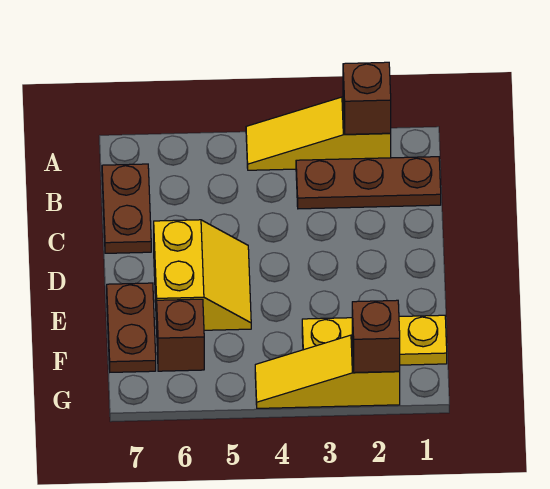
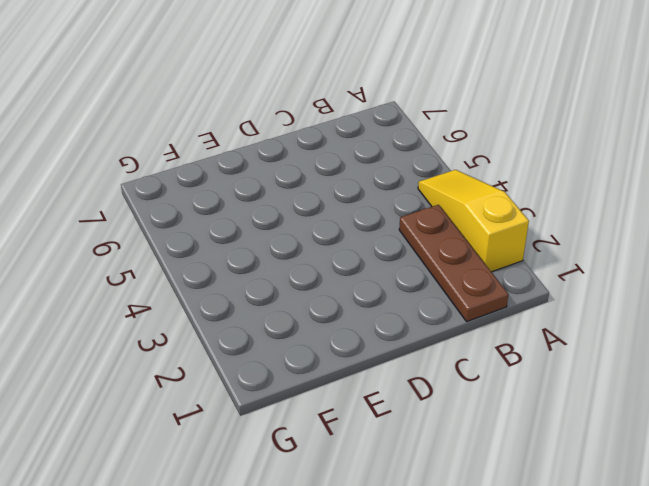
none -> brown 1x2 plate [102,164,151,253]
none -> yellow 2x2 slope [154,220,251,330]

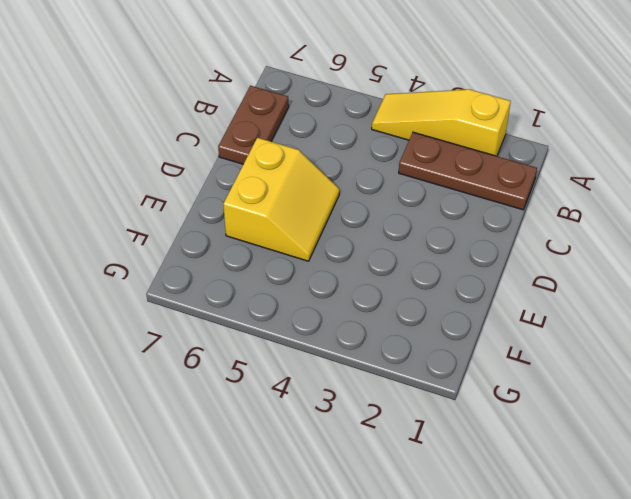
none -> brown 1x2 plate [107,283,156,372]
none -> yellow 1x3 plate [302,315,447,365]

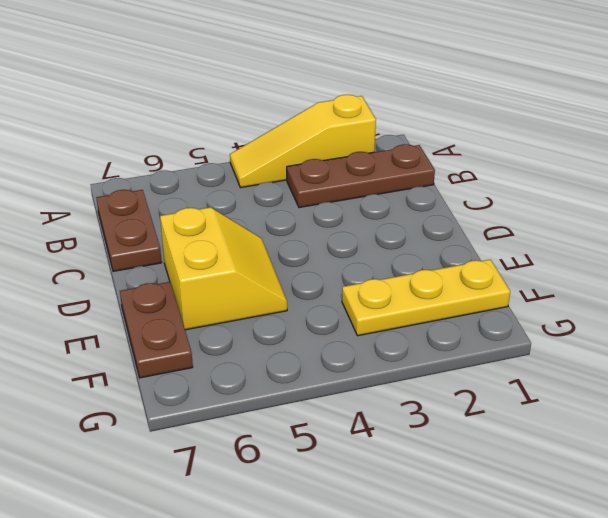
none -> brown 1x1 brick [157,299,204,371]
none -> yellow 1x3 slope [255,335,400,408]

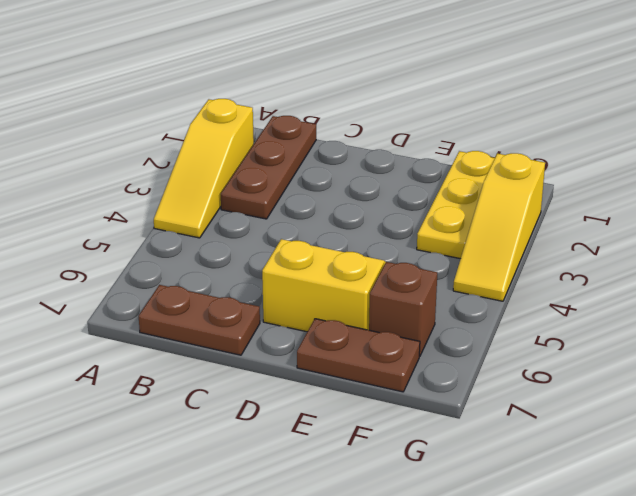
none -> brown 1x1 brick [343,62,391,134]
none -> brown 1x1 brick [352,300,400,373]

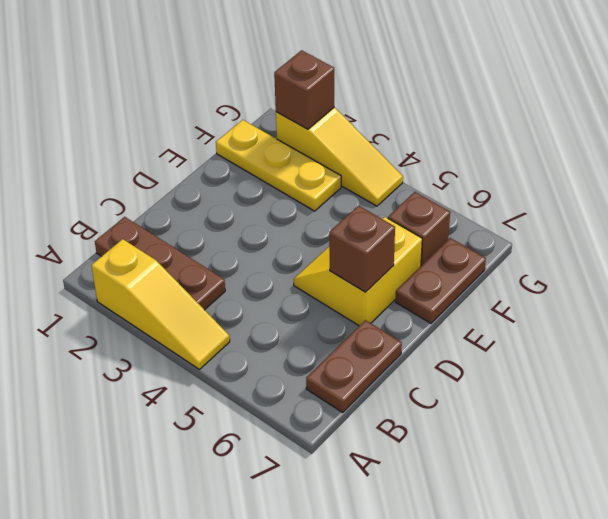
brown 1x1 brick [329,206,395,292] -> brown 1x1 brick moved to [343,62,391,134]

